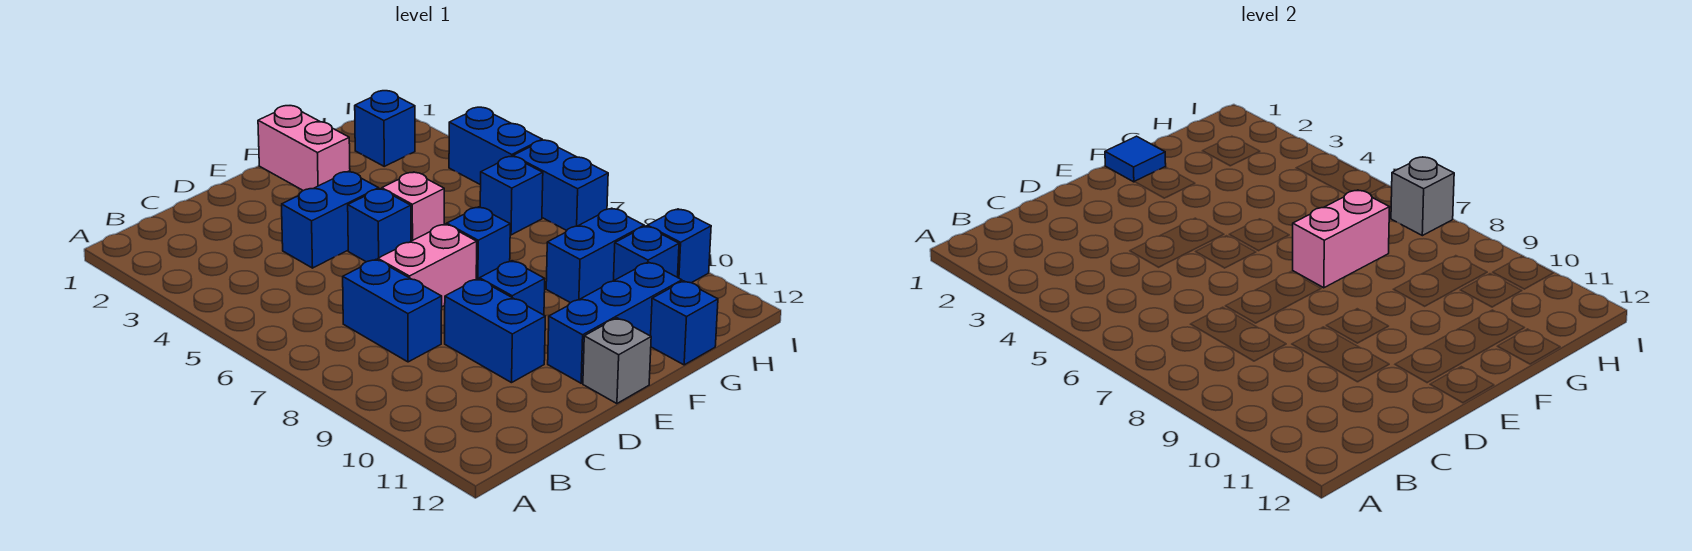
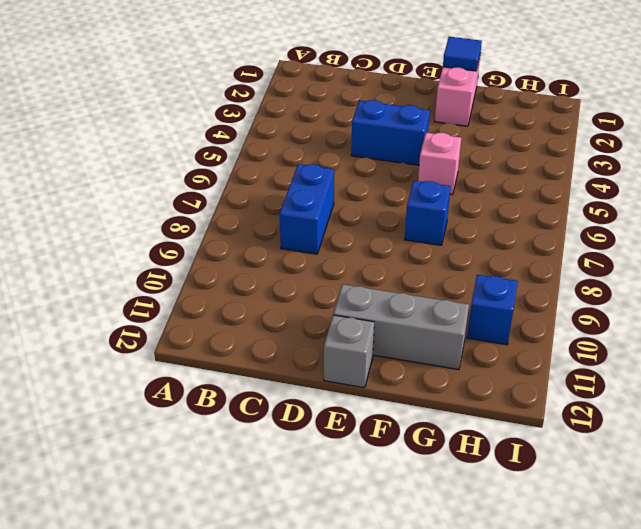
grey 1x3 brick [333,284,469,370] -> blue 1x3 brick [548,262,682,383]
none -> pink 1x2 brick [378,224,477,307]
none -> blue 1x2 brick [445,279,545,383]
none -> blue 1x1 brick [348,189,411,262]

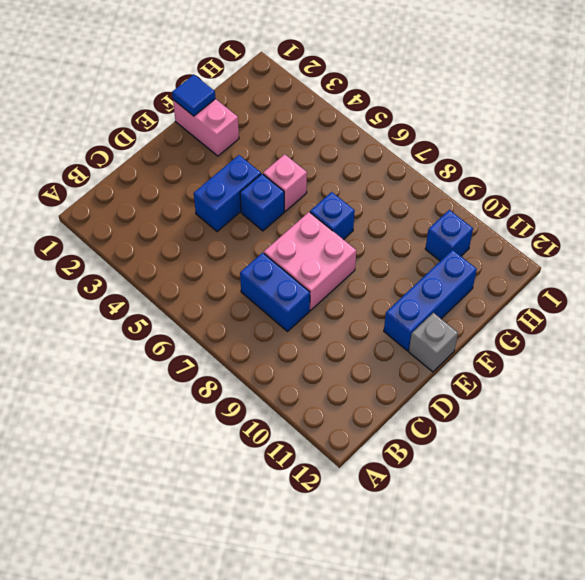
pink 2x2 brick [264,212,356,310] -> pink 1x2 brick [378,224,477,307]
none -> blue 1x2 brick [445,279,545,383]
none -> blue 1x1 brick [480,261,545,315]
none -> blue 1x2 brick [546,208,644,303]

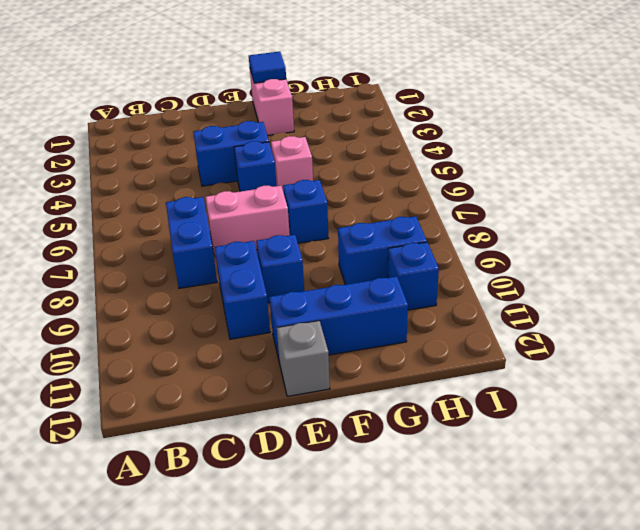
none -> blue 1x1 brick [651,281,718,365]
none -> blue 1x1 brick [355,91,415,166]
none -> blue 1x1 brick [480,156,543,235]

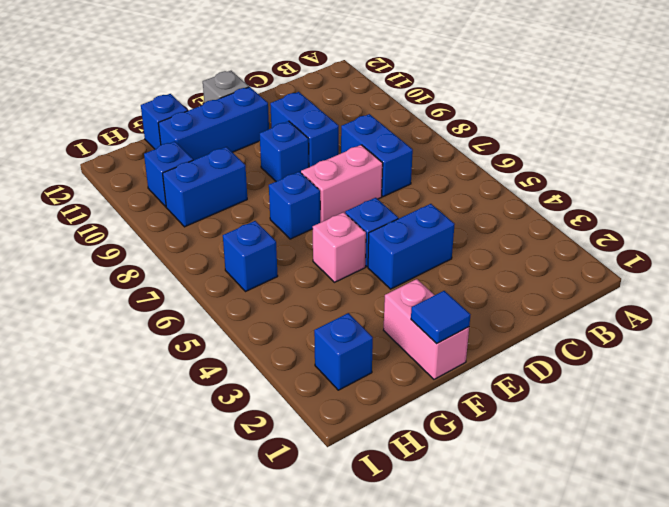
none -> blue 1x2 brick [449,107,542,185]
none -> blue 1x2 brick [513,140,608,230]
none -> blue 1x1 brick [647,209,711,283]

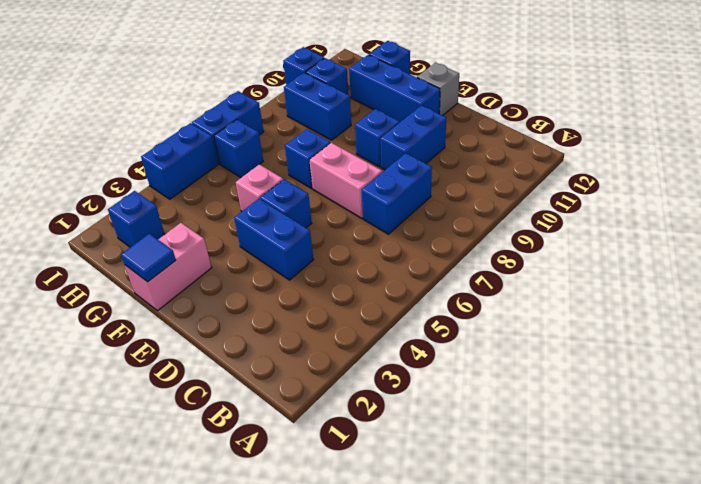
none -> pink 1x2 brick [1293,190,1389,288]
none -> grey 1x1 brick [1391,157,1454,236]

